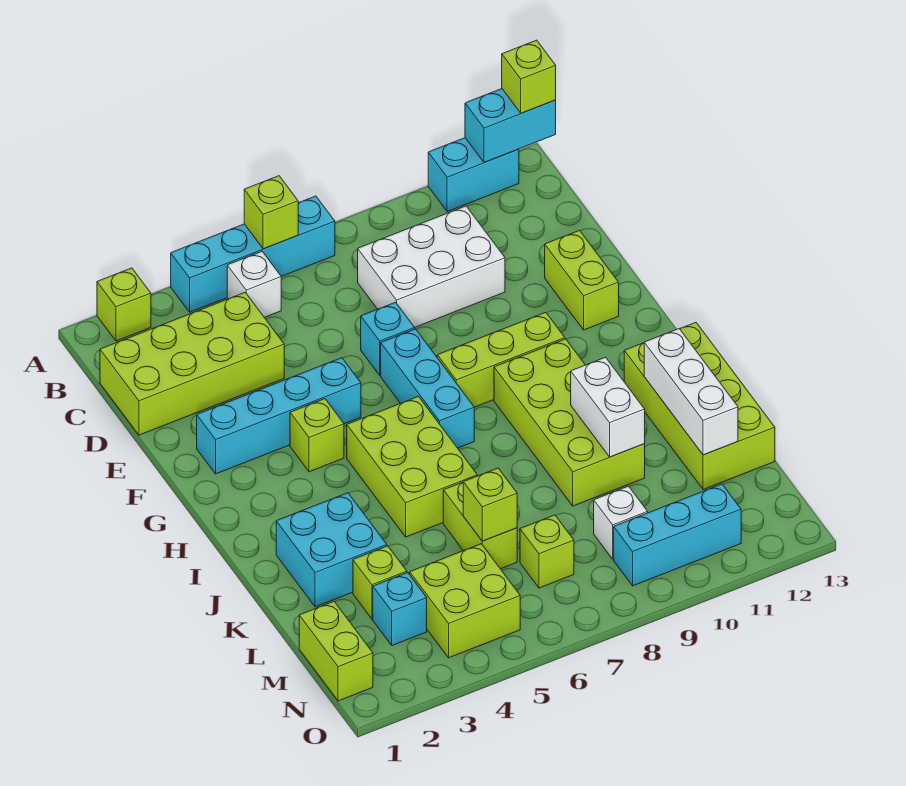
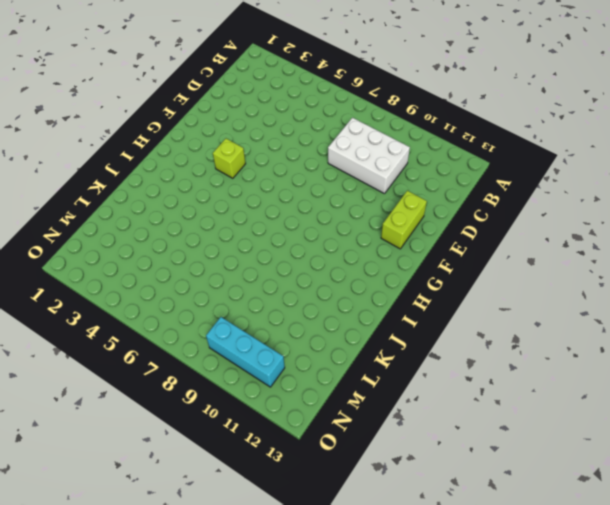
none -> lime 1x1 brick [97,268,151,341]
none -> cyan 1x4 brick [171,196,335,312]
none -> cyan 1x2 brick [428,138,519,212]
none -> white 1x1 brick [227,252,281,317]

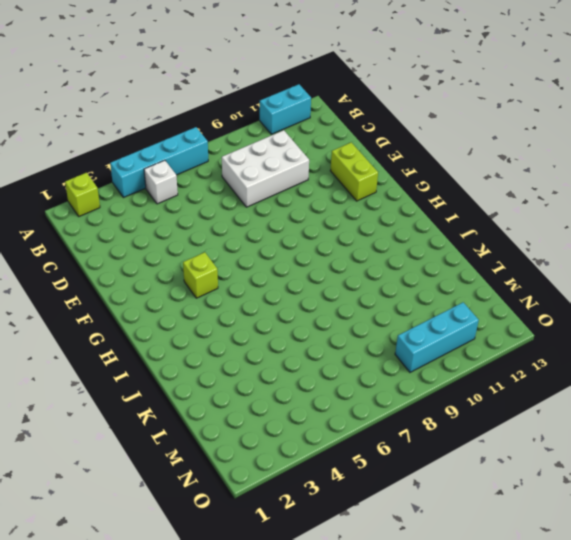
none -> lime 2x4 brick [100,292,284,435]
none -> cyan 1x1 brick [361,302,415,375]
none -> cyan 1x4 brick [197,358,361,474]
none -> cyan 1x3 brick [381,329,474,448]

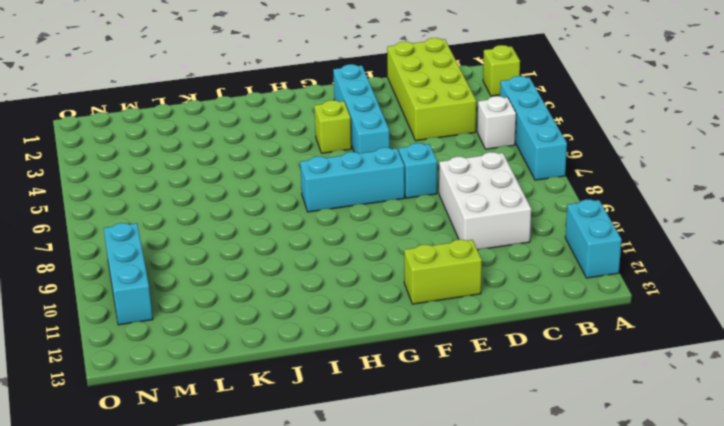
none -> lime 1x3 brick [437,312,565,407]
none -> lime 2x3 brick [347,397,477,537]
none -> lime 2x4 brick [494,339,645,506]
none -> lime 2x4 brick [624,322,775,490]

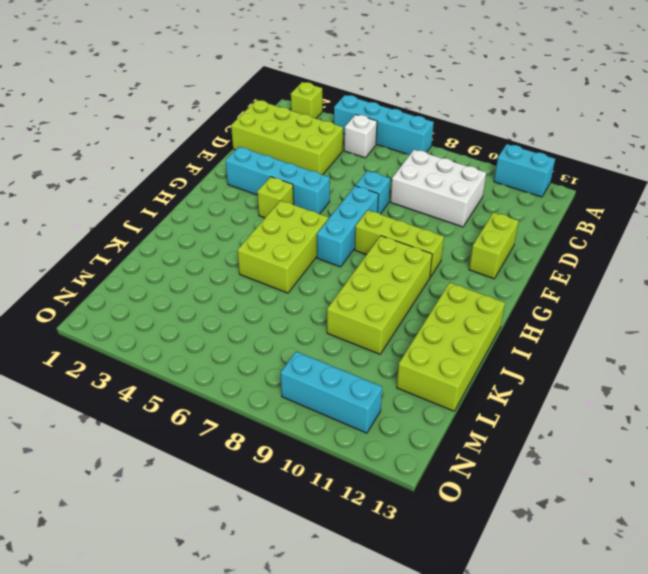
none -> cyan 2x2 brick [276,493,387,607]
none -> lime 1x2 brick [443,482,517,569]
none -> lime 1x1 brick [353,546,407,619]
none -> lime 1x2 brick [299,601,373,701]

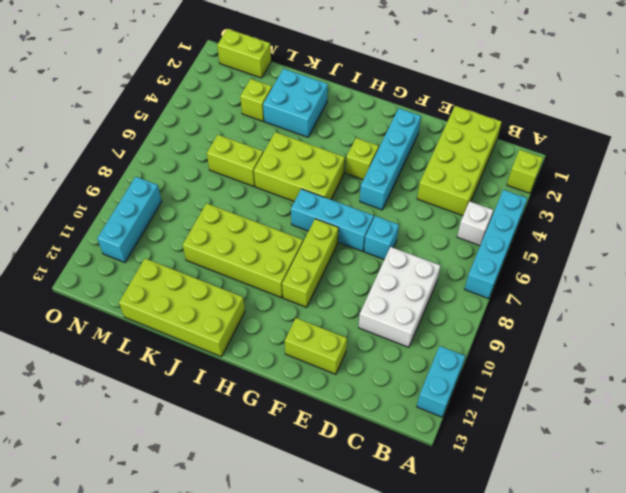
none -> cyan 1x1 brick [373,573,427,646]
none -> lime 2x2 brick [410,544,520,658]
none -> lime 1x1 brick [520,515,574,588]
none -> white 1x1 brick [594,486,648,559]

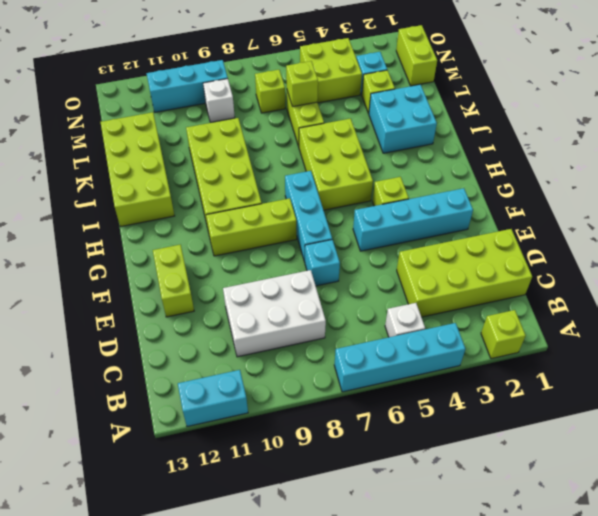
none -> lime 1x1 brick [244,176,298,249]
none -> cyan 1x2 brick [465,89,556,163]
none -> white 1x2 brick [571,357,645,457]
none -> white 1x3 brick [644,329,738,455]

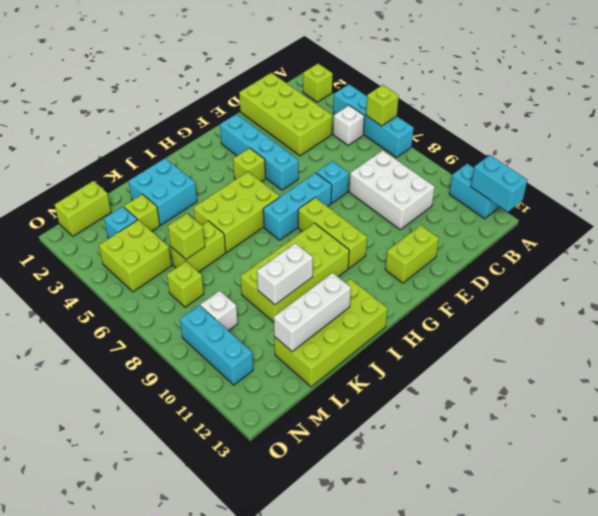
none -> lime 1x1 brick [502,40,556,113]

